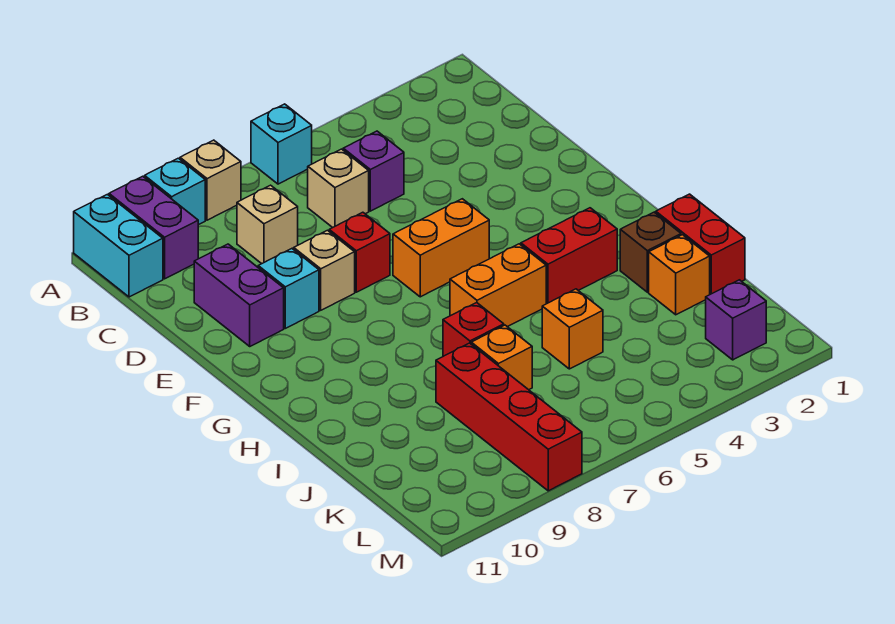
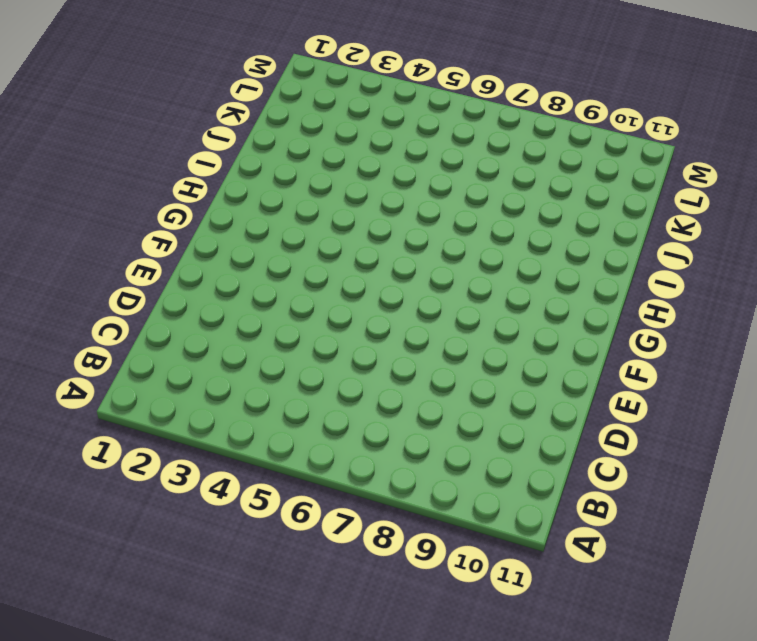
none -> cyan 1x1 brick [251,104,312,184]
none -> tan 1x1 brick [180,140,241,220]
none -> cyan 1x1 brick [145,158,205,225]

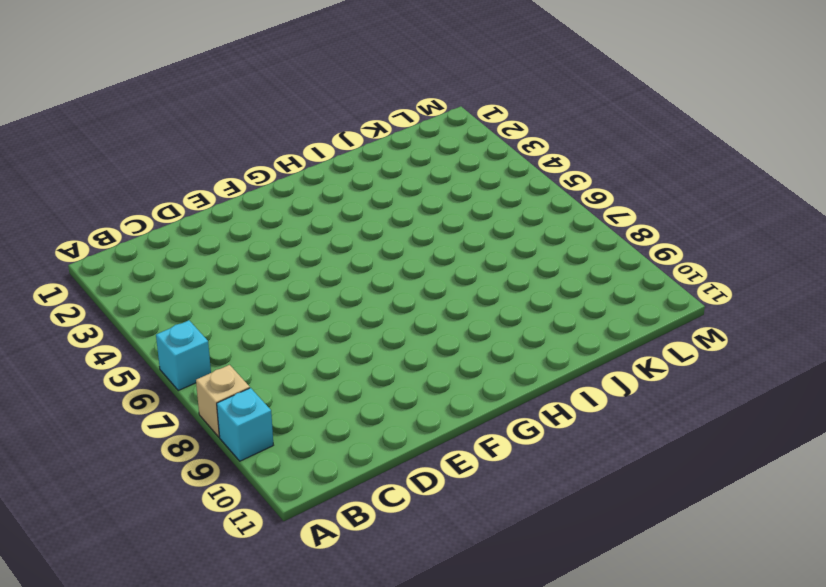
none -> purple 1x2 brick [109,176,198,279]
none -> cyan 1x2 brick [74,194,163,297]
none -> purple 1x1 brick [343,131,404,211]

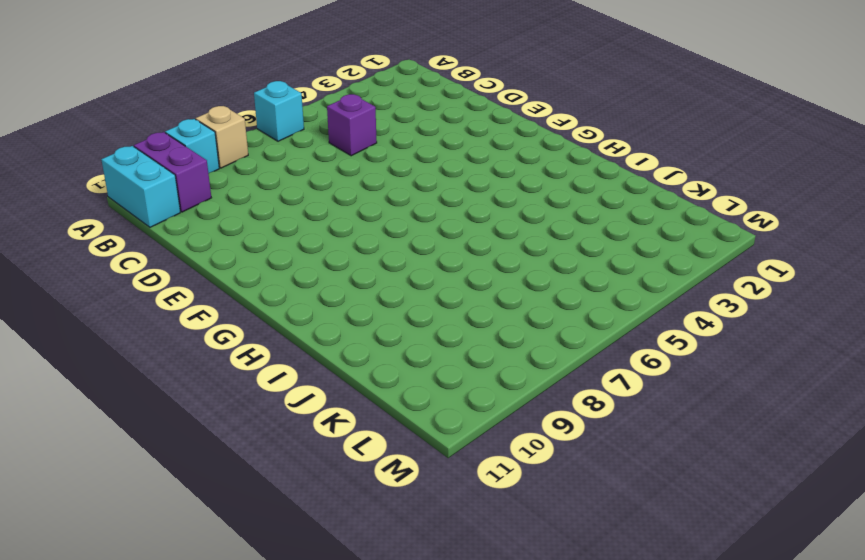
none -> tan 1x1 brick [308,149,369,228]
none -> tan 1x1 brick [237,185,298,264]
none -> purple 1x2 brick [194,244,284,346]

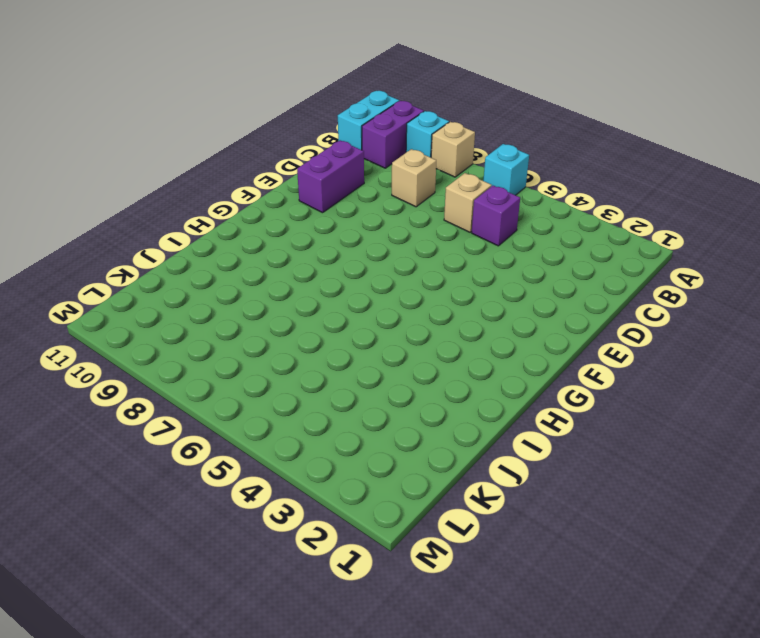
none -> red 1x1 brick [329,212,390,292]
none -> tan 1x1 brick [294,230,355,310]
none -> cyan 1x1 brick [258,249,319,328]

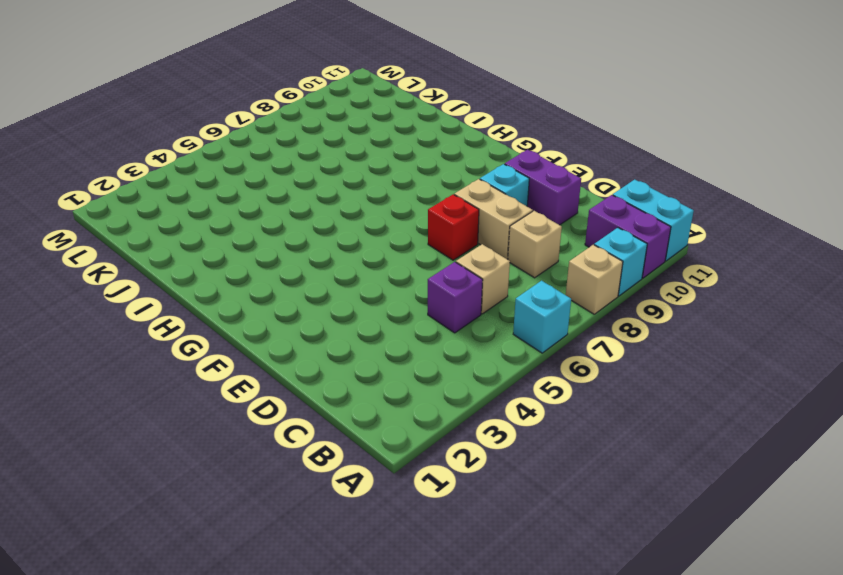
tan 1x2 brick [454,179,533,259] -> tan 1x1 brick [294,230,355,310]
none -> orange 1x2 brick [393,199,489,297]
none -> red 1x2 brick [521,208,617,304]
none -> orange 1x2 brick [450,244,546,327]

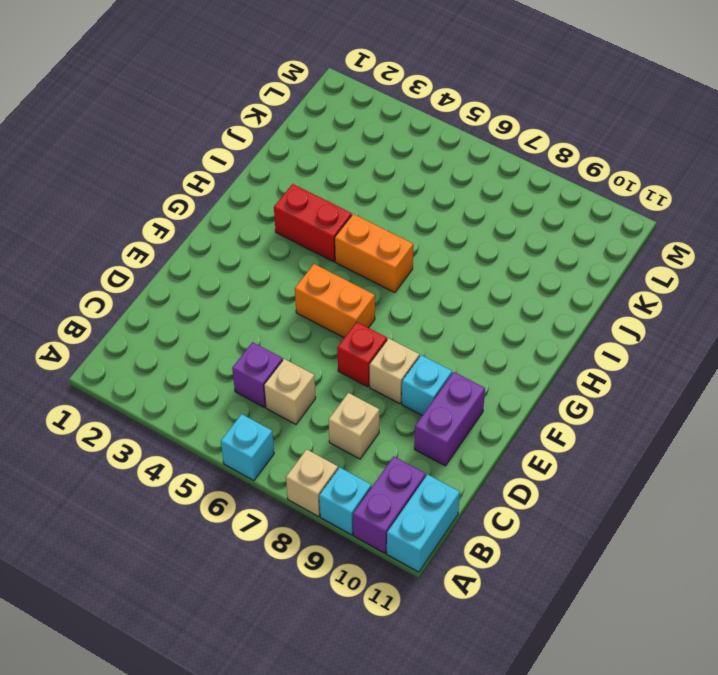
none -> red 1x2 brick [656,194,745,294]
none -> brown 1x1 brick [620,212,681,292]
none -> red 1x1 brick [443,303,504,356]

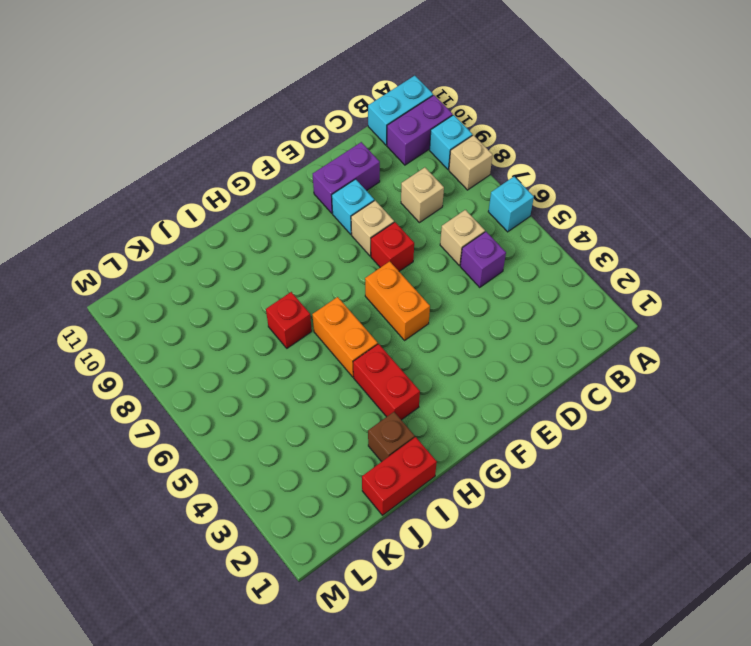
none -> orange 1x1 brick [649,235,710,315]
none -> orange 1x1 brick [542,289,603,369]
none -> orange 1x1 brick [471,325,532,390]

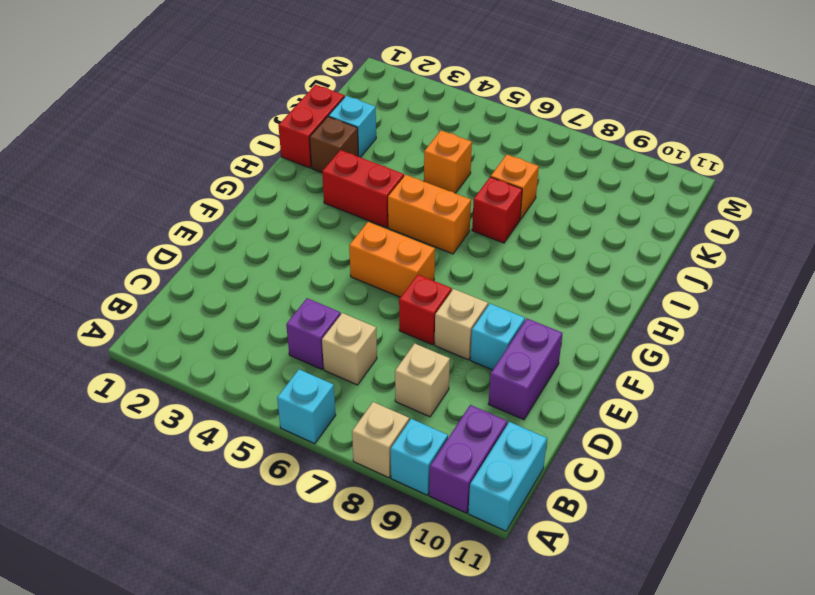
cyan 1x1 brick [329,96,376,157] -> orange 1x1 brick [649,235,710,315]
none -> red 1x4 brick [436,343,582,491]
none -> purple 1x1 brick [706,280,766,360]

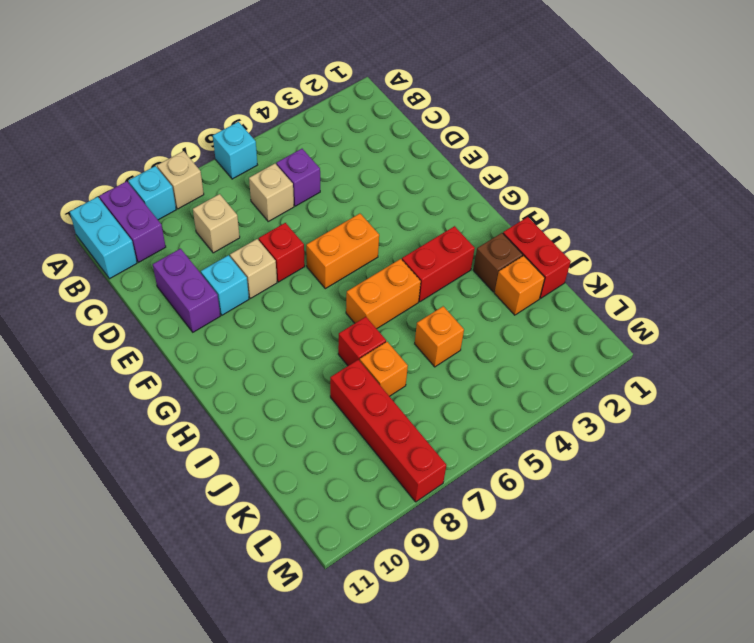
none -> purple 1x1 brick [706,280,766,360]

